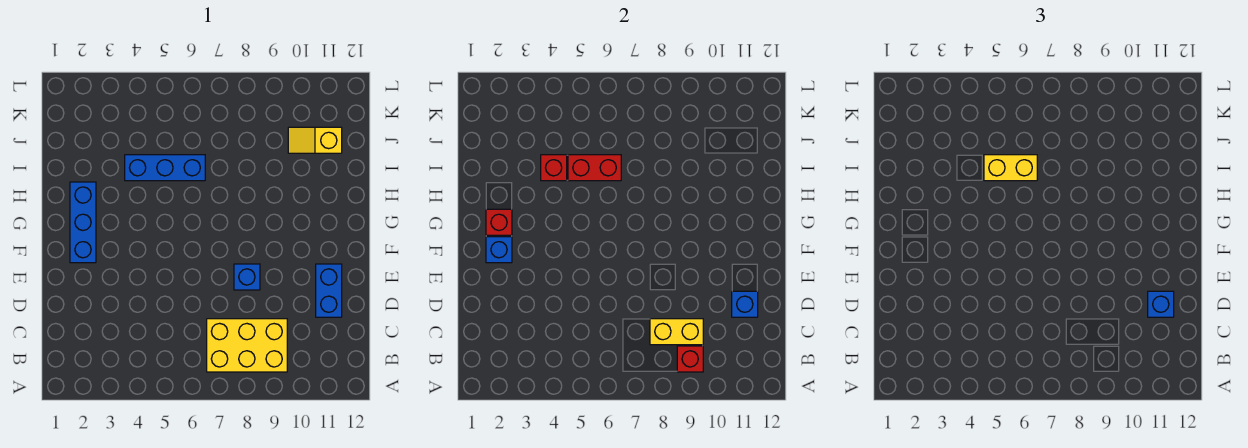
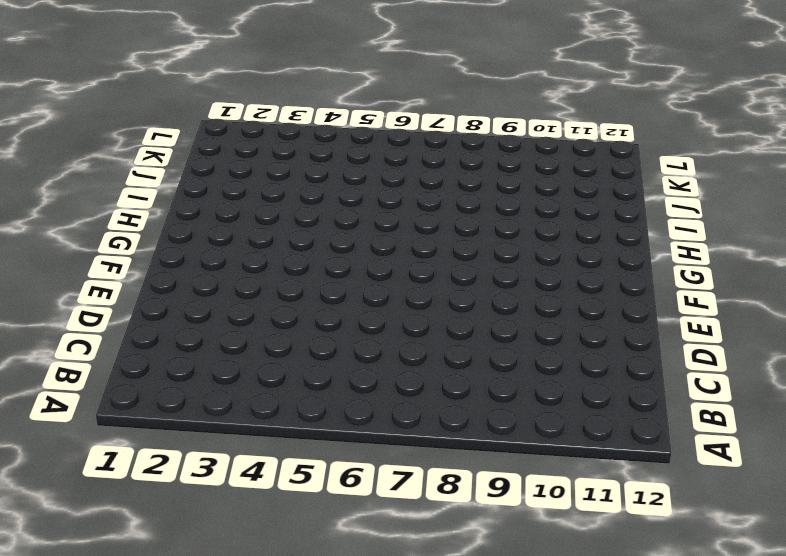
none -> yellow 2x3 brick [207,319,287,372]
none -> blue 1x2 brick [316,264,342,317]
none -> blue 1x1 brick [234,264,260,290]

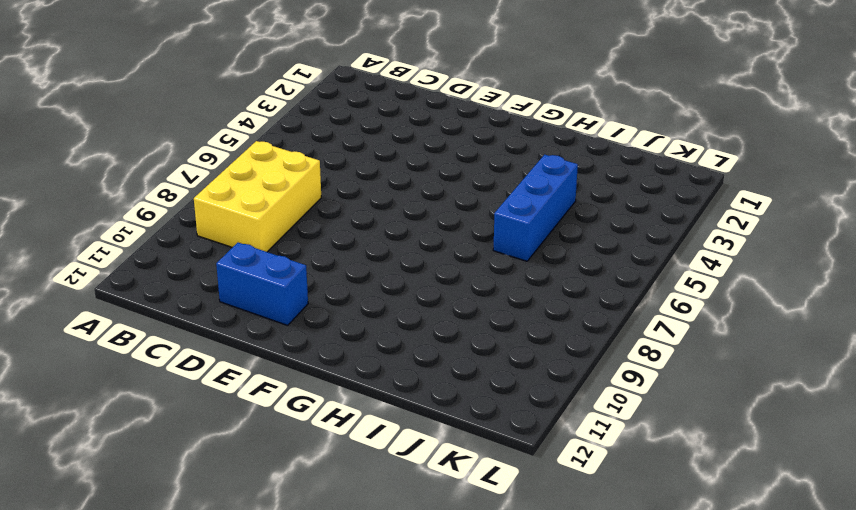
none -> blue 1x1 brick [234,264,260,290]
none -> blue 1x3 brick [70,182,96,263]
none -> yellow 1x2 slope [288,127,342,153]

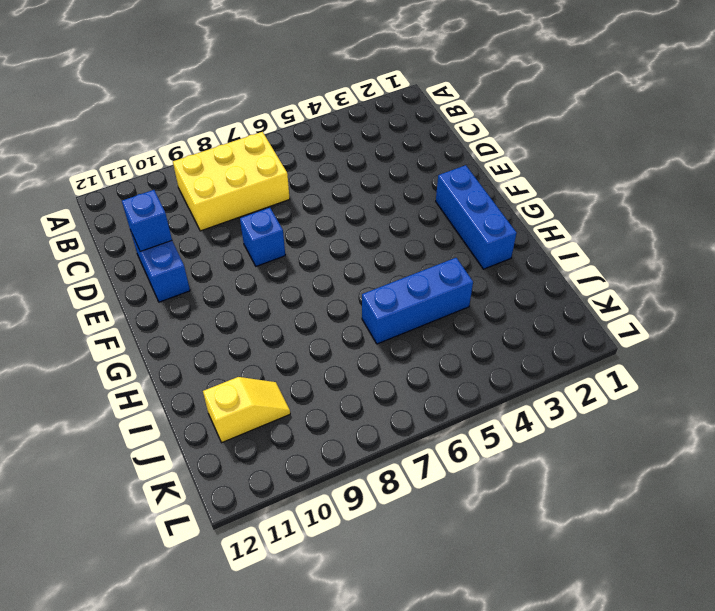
none -> red 1x1 brick [677,346,703,372]
none -> yellow 1x2 brick [650,319,703,345]
none -> blue 1x1 brick [486,237,512,263]

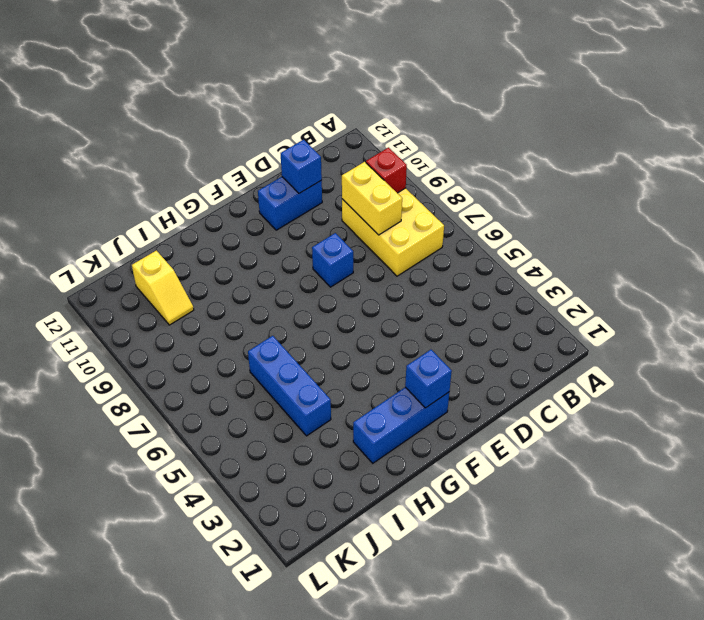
none -> red 1x1 brick [486,209,512,235]
none -> red 1x1 brick [541,155,567,181]
none -> red 1x2 brick [568,155,621,181]

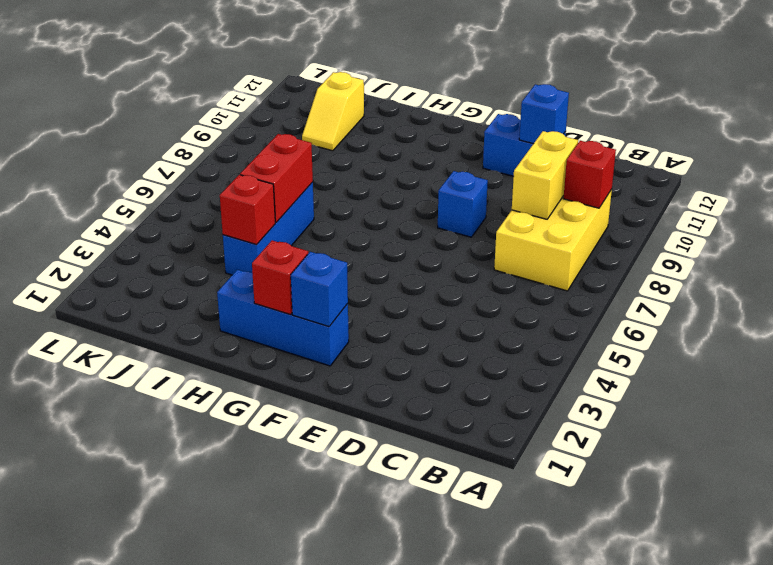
none -> blue 1x1 brick [1148,291,1174,317]
none -> yellow 1x2 brick [984,155,1037,181]

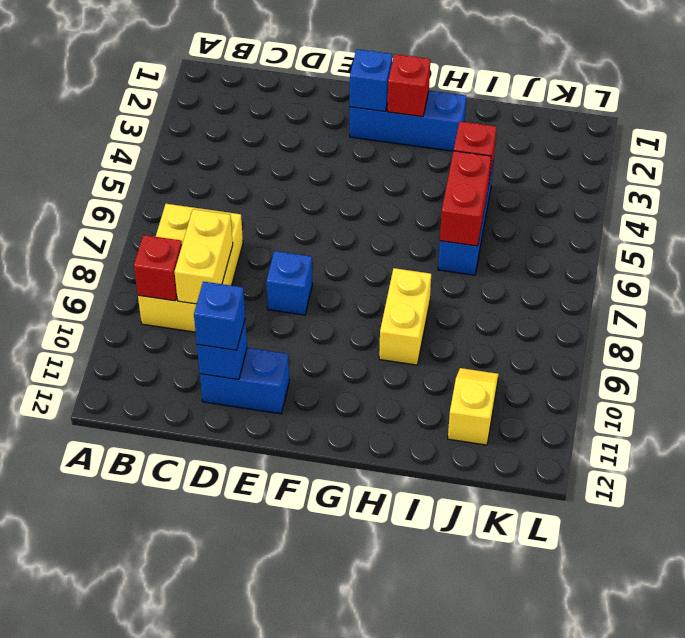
yellow 1x2 brick [379,268,431,365] -> yellow 1x2 brick moved to [984,155,1037,181]

